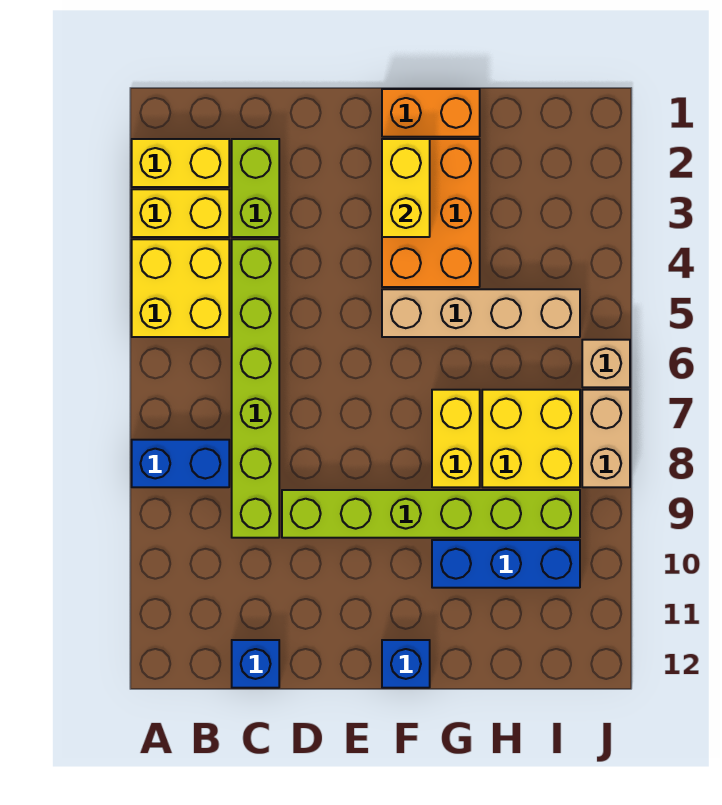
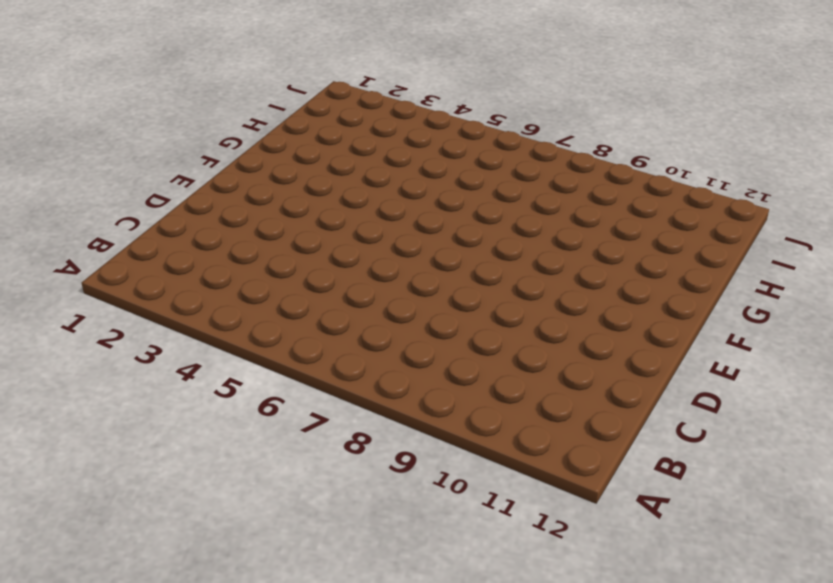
none -> yellow 1x2 brick [132,139,229,187]
none -> yellow 1x2 brick [132,189,229,237]
none -> yellow 2x2 brick [132,239,229,337]

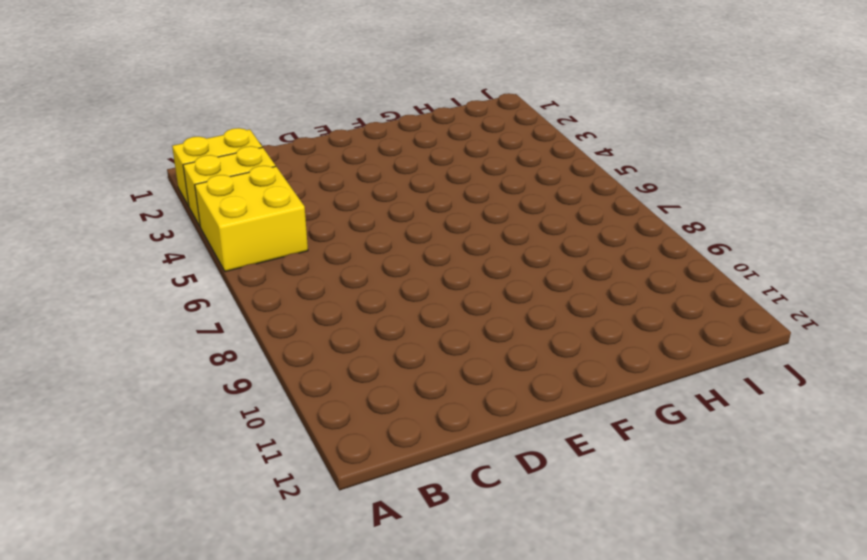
none -> blue 1x2 brick [132,440,229,487]
none -> lime 1x2 brick [232,139,279,237]
none -> lime 1x6 brick [232,239,279,538]

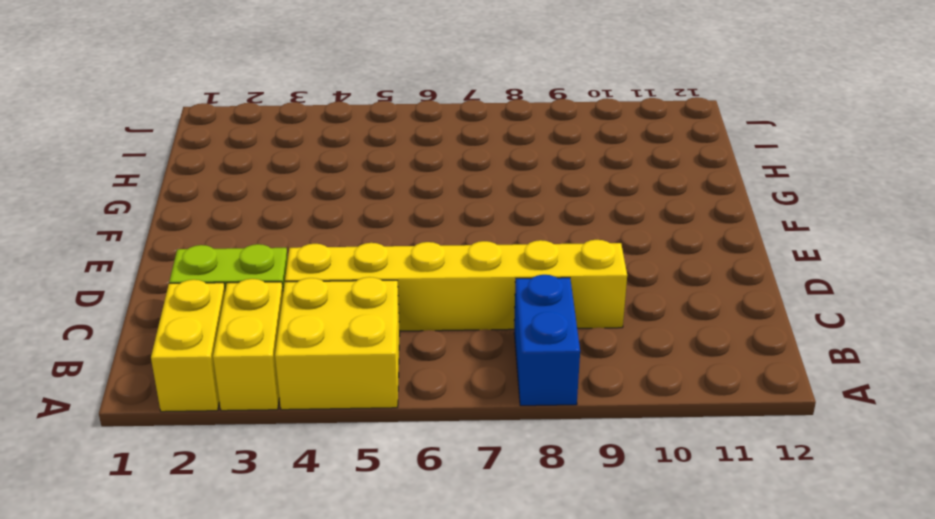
yellow 1x6 brick [285,240,627,331] -> lime 1x6 brick [232,239,279,538]
none -> blue 1x1 brick [232,640,279,688]
none -> lime 1x6 brick [282,490,580,538]
none -> orange 1x2 brick [382,89,480,137]

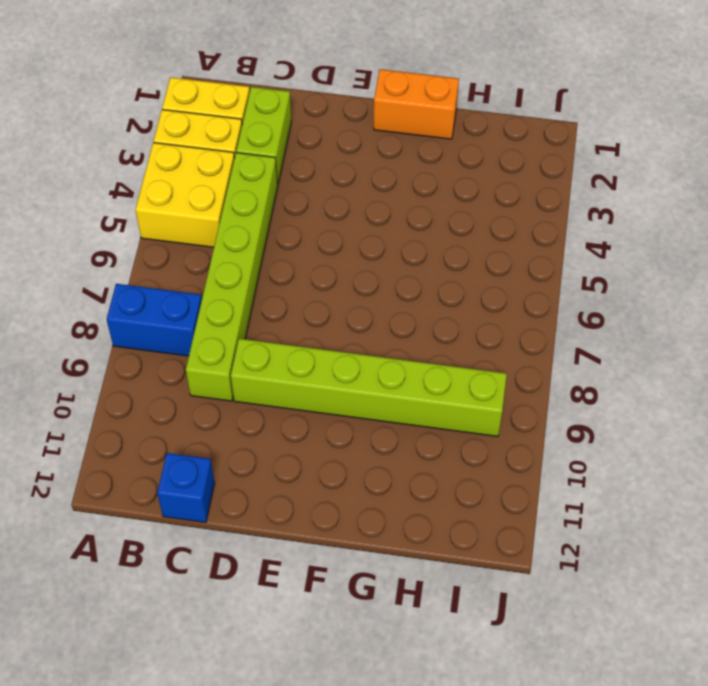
none -> orange 2x3 brick [382,139,480,287]
none -> tan 1x4 brick [382,289,580,337]
none -> blue 1x1 brick [382,640,430,688]

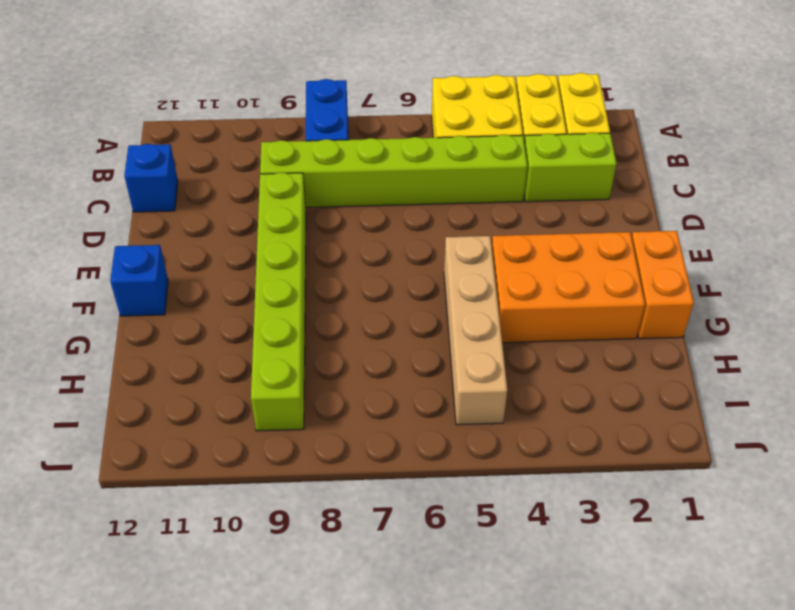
none -> yellow 1x2 brick [432,390,480,487]
none -> blue 1x3 brick [432,540,580,588]
none -> yellow 2x2 brick [482,390,580,487]

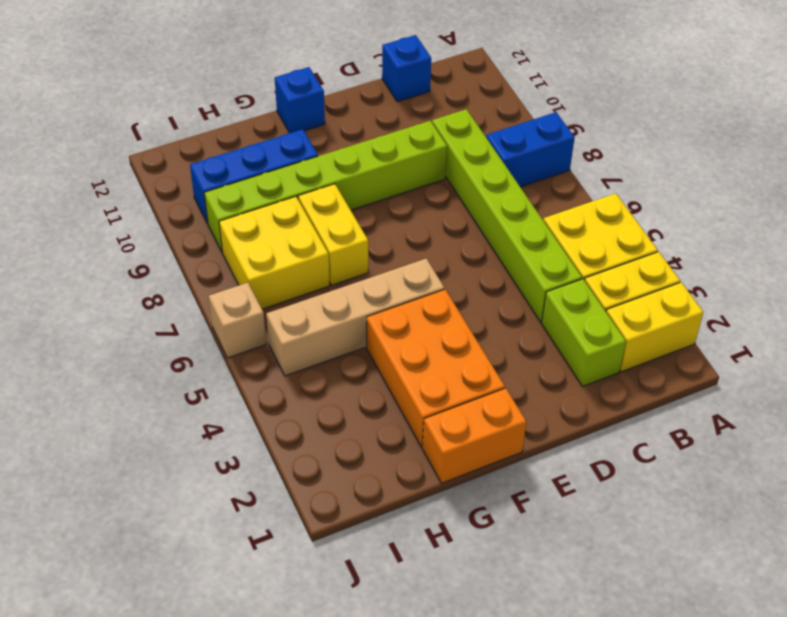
none -> tan 1x2 brick [582,390,630,487]
none -> yellow 1x2 brick [382,139,430,237]

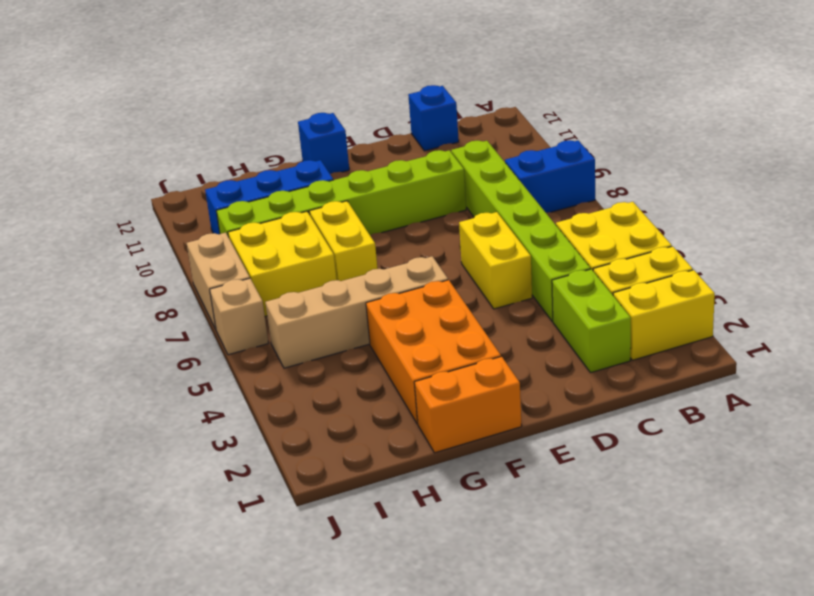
yellow 1x2 brick [459,212,532,309] -> yellow 1x2 brick moved to [382,139,430,237]

